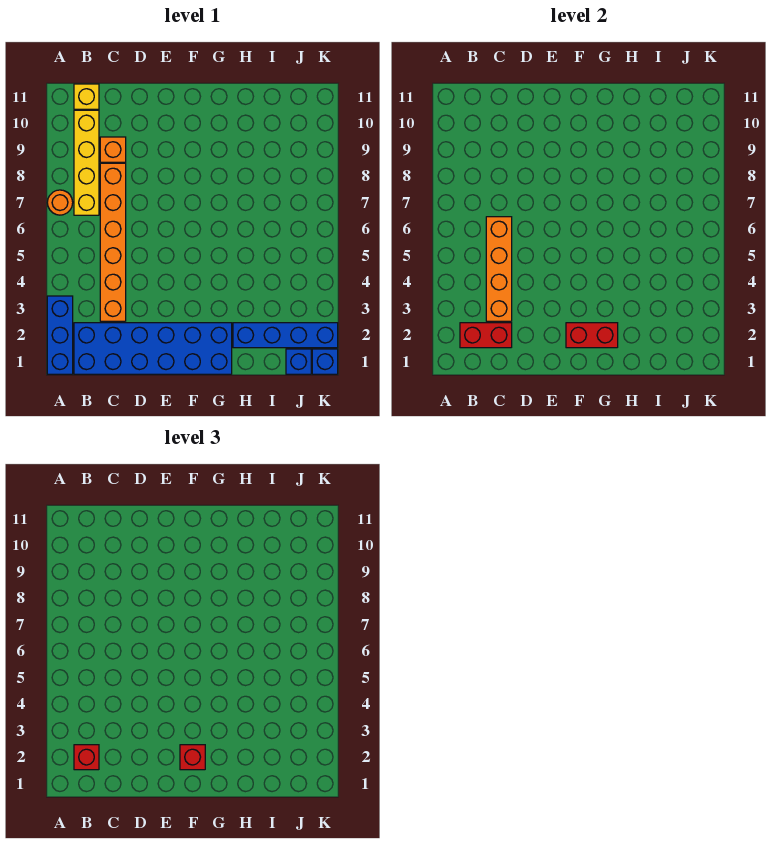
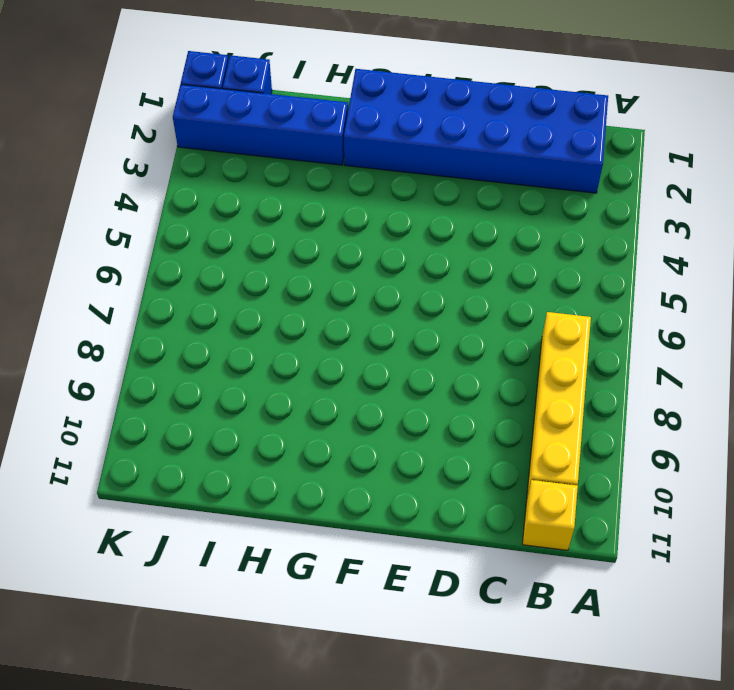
none -> blue 1x3 brick [47,296,73,374]
none -> orange 1x1 round brick [47,190,73,215]
none -> orange 1x6 brick [100,163,126,321]

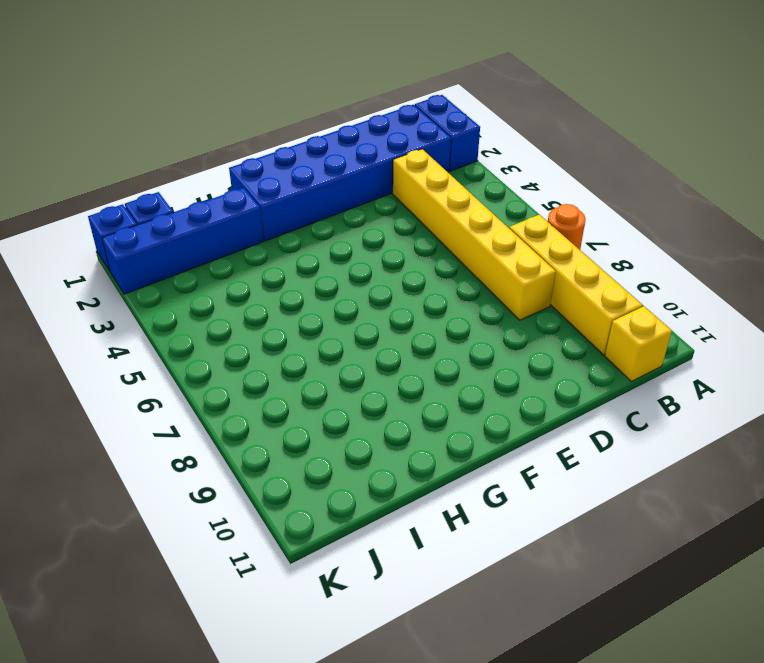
blue 1x2 brick [415,95,480,171] -> blue 1x3 brick [47,296,73,374]
yellow 1x6 brick [393,149,556,320] -> orange 1x6 brick [100,163,126,321]
none -> orange 1x1 brick [100,137,126,162]
none -> red 1x2 brick [460,323,512,348]
none -> orange 1x4 brick [486,217,512,321]

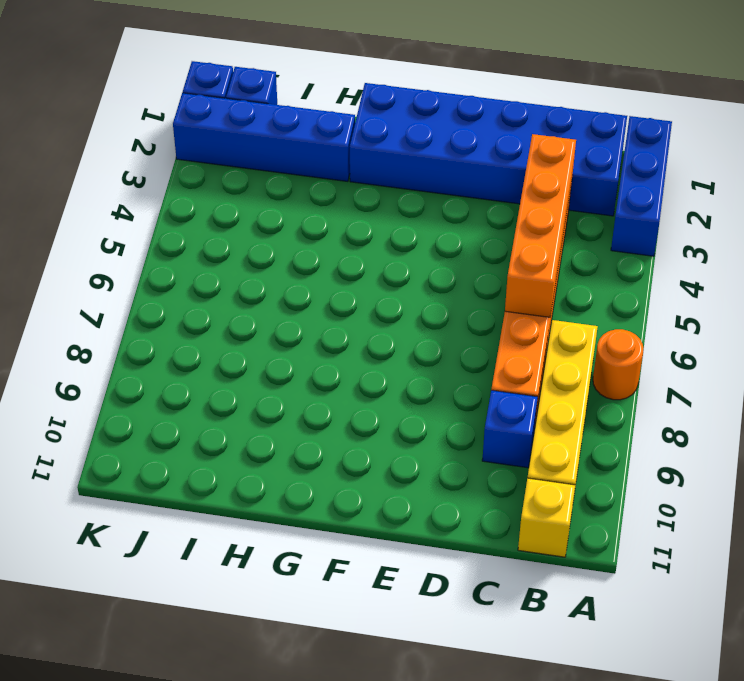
blue 1x1 brick [482,390,538,468] -> orange 1x1 brick [100,137,126,162]
none -> red 1x2 brick [460,323,512,348]
none -> red 1x2 brick [566,323,618,348]
none -> red 1x1 brick [74,745,99,770]

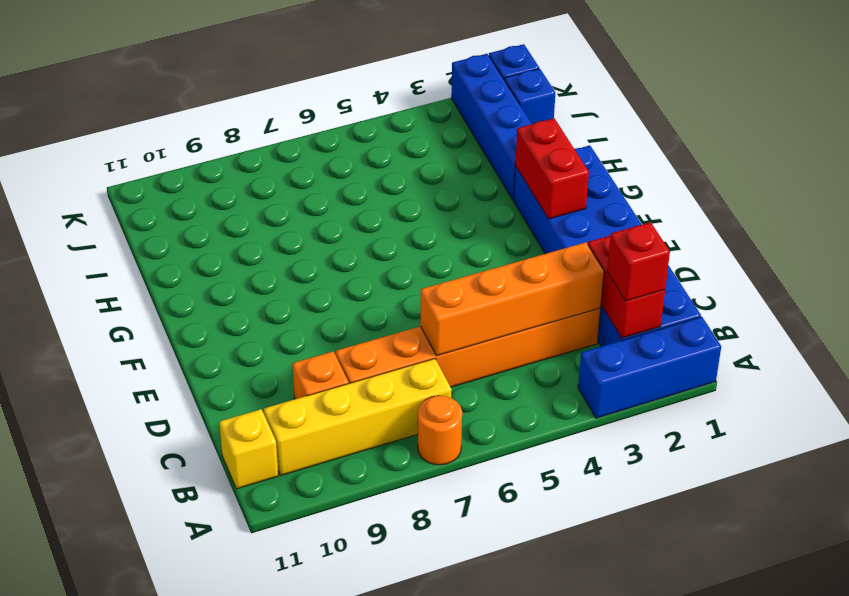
none -> red 1x1 brick [180,745,205,770]

